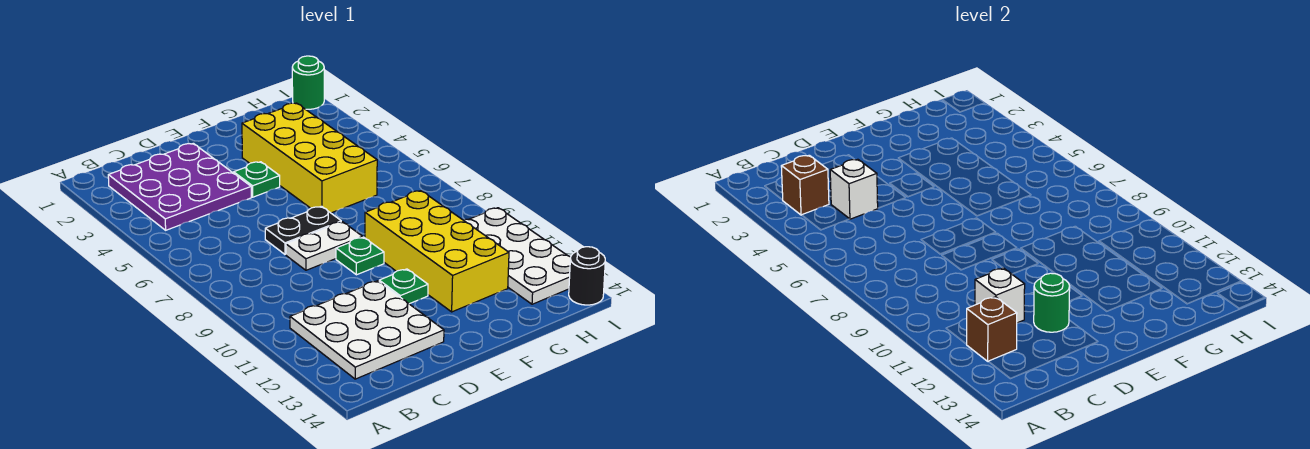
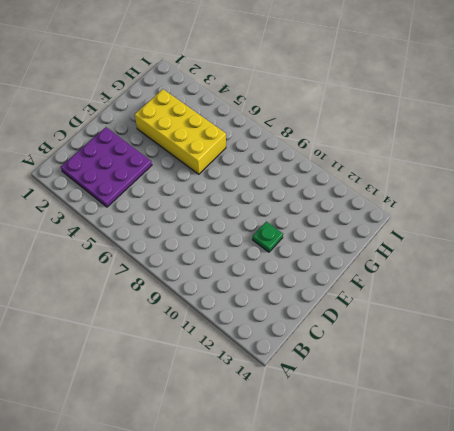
none -> white 3x3 plate [290,281,444,379]
none -> black 1x2 plate [265,206,341,254]
none -> white 1x2 plate [286,222,363,270]

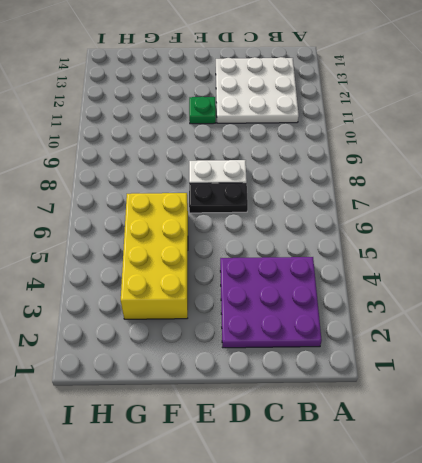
none -> green 1x1 plate [234,162,280,197]
none -> green 1x1 plate [336,237,384,275]
none -> yellow 2x4 brick [365,191,509,312]

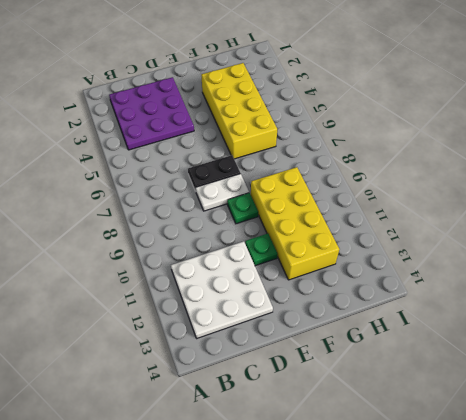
none -> green 1x1 plate [234,162,280,197]
none -> white 2x4 plate [464,208,571,304]
none -> green 1x1 round brick [292,56,324,109]

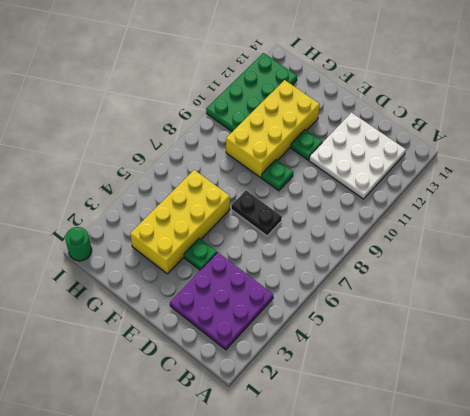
green 2x4 plate [206,53,297,132] -> white 2x4 plate [464,208,571,304]
none -> white 1x2 plate [286,222,363,270]
none -> black 1x1 round brick [569,247,605,305]
none -> brown 1x1 brick [781,155,829,215]

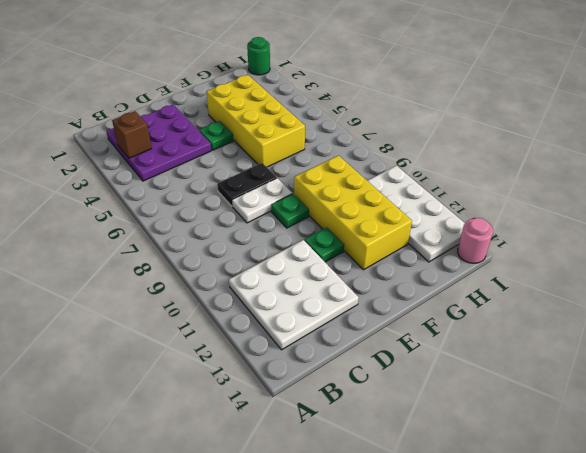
pink 1x1 round brick [458,218,493,263] -> black 1x1 round brick [569,247,605,305]
none -> brown 1x1 brick [967,297,1017,361]
none -> white 1x1 brick [830,159,878,219]
none -> white 1x1 brick [975,268,1025,323]

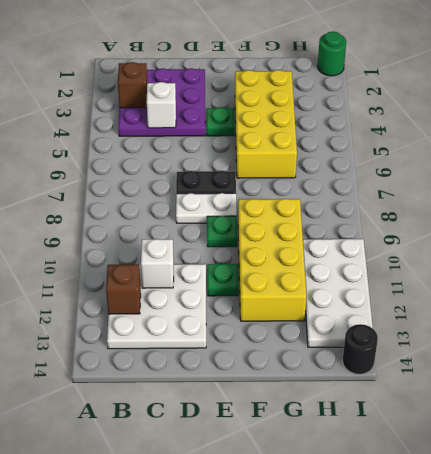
none -> green 1x1 round brick [1034,273,1070,332]

